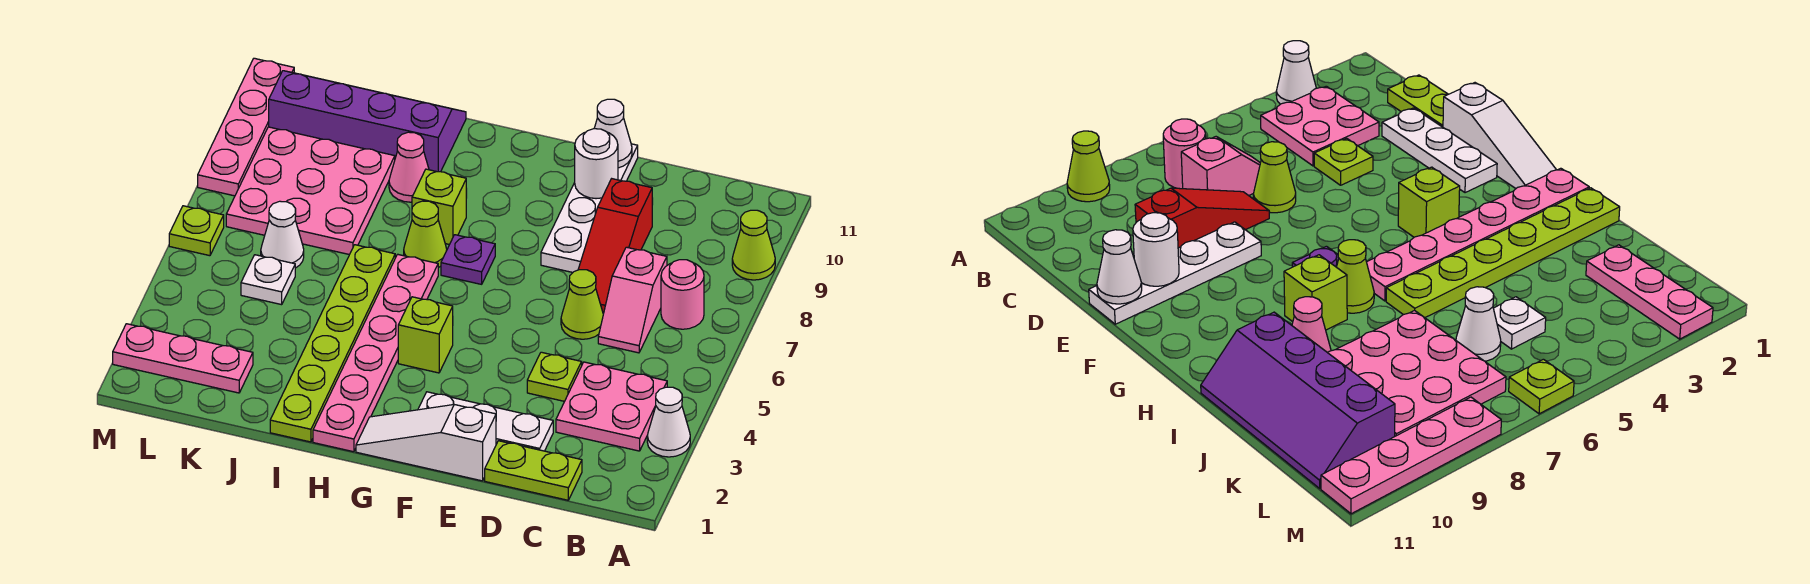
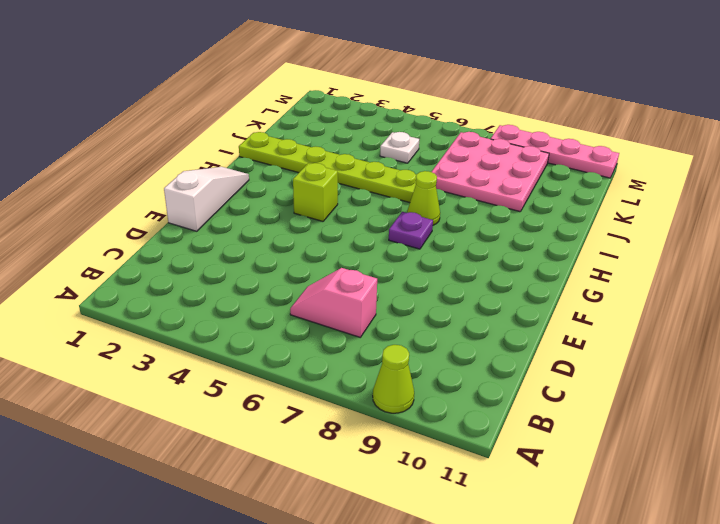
none -> white 1x1 cone [647,387,690,457]
none -> pink 2x2 plate [556,362,667,451]
none -> pink 1x1 round brick [661,260,704,329]

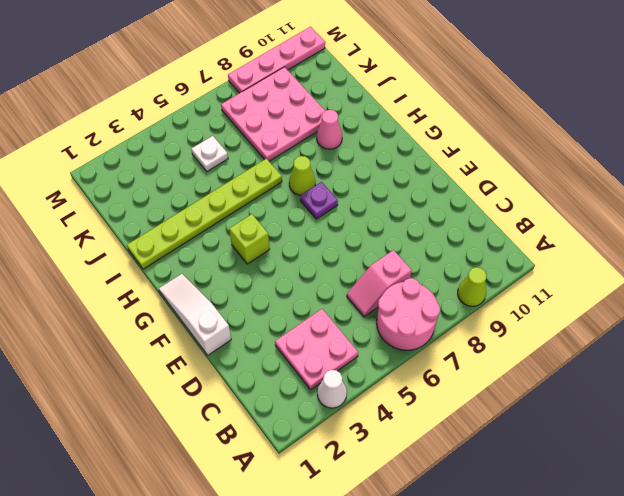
pink 2x2 round brick [377,278,440,350] -> pink 1x1 round brick [661,260,704,329]
none -> lime 1x2 plate [485,441,582,500]
none -> white 1x3 plate [418,392,553,451]
none -> lime 1x1 plate [527,352,582,401]

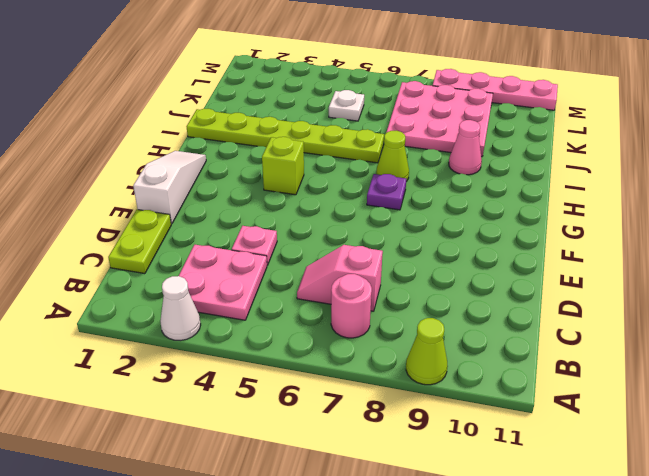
pink 1x1 plate [232,226,277,265] -> lime 1x1 plate [527,352,582,401]
none -> white 1x3 plate [418,392,553,451]
none -> lime 1x1 cone [561,270,603,339]
none -> red 1x3 slope [578,179,652,312]

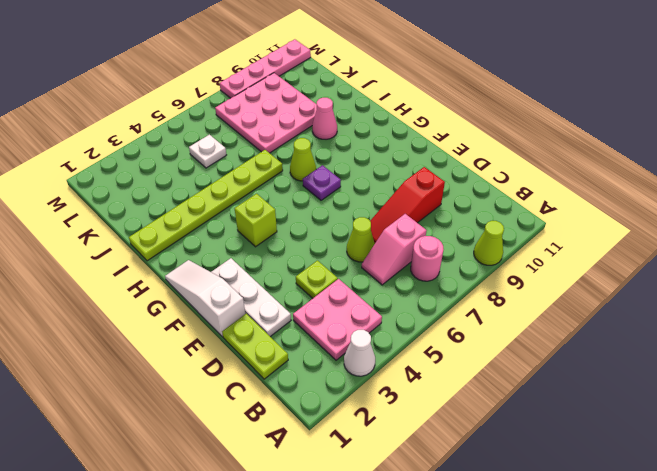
none -> white 1x4 plate [541,144,638,272]
none -> pink 1x6 plate [313,254,438,452]
none -> lime 1x1 brick [412,169,466,245]

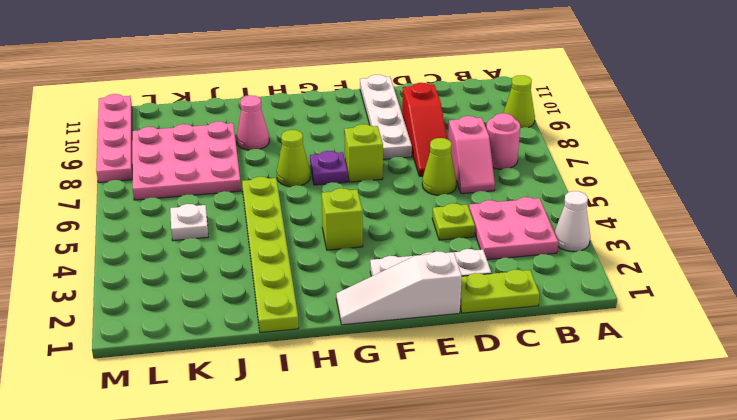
lime 1x1 brick [344,124,383,182] -> lime 1x1 brick moved to [412,169,466,245]
none -> pink 1x6 plate [313,254,438,452]
none -> purple 2x4 slope [269,71,466,172]
none -> pink 1x3 plate [113,324,253,393]

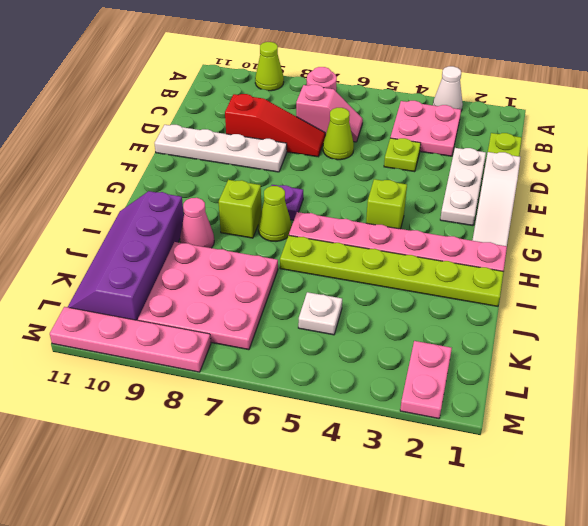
pink 1x2 plate [400,341,452,419] -> pink 1x3 plate [113,324,253,393]
none -> white 1x1 cone [261,201,304,268]
none -> lime 1x1 plate [169,206,224,256]
none -> white 1x1 round brick [575,129,618,199]

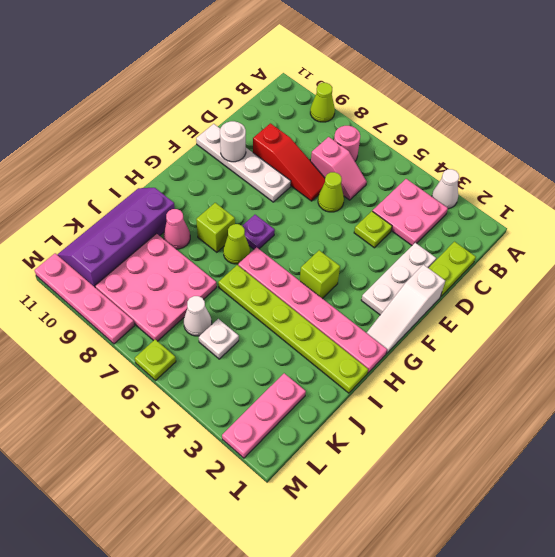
none -> white 1x1 cone [594,99,632,168]

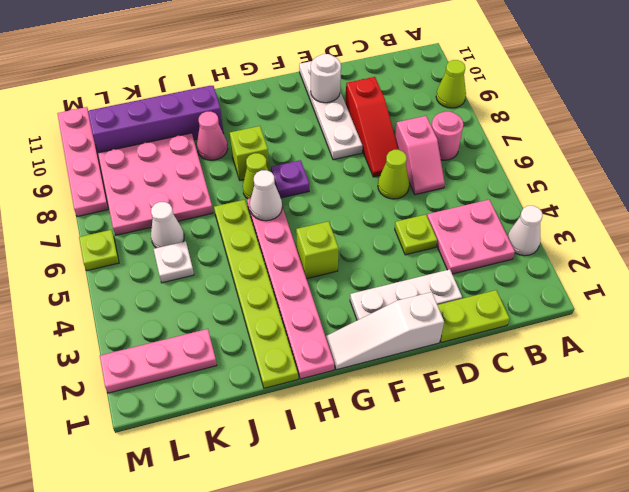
white 1x1 cone [250,170,282,221] -> white 1x1 cone moved to [594,99,632,168]

